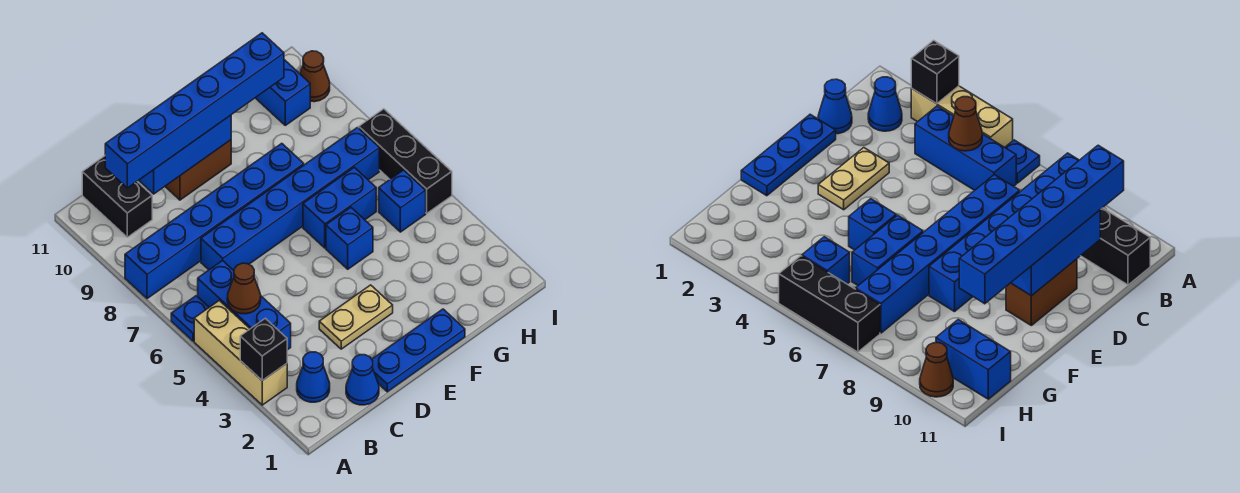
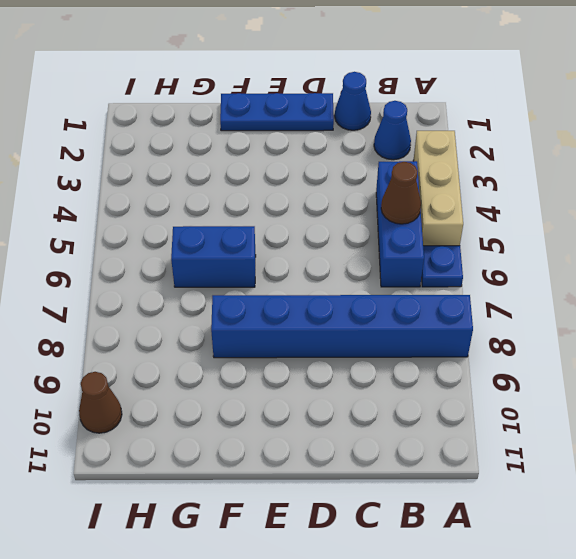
none -> black 1x2 brick [82,156,152,237]
none -> blue 1x6 brick [201,128,379,270]
none -> tan 1x2 plate [319,285,393,349]

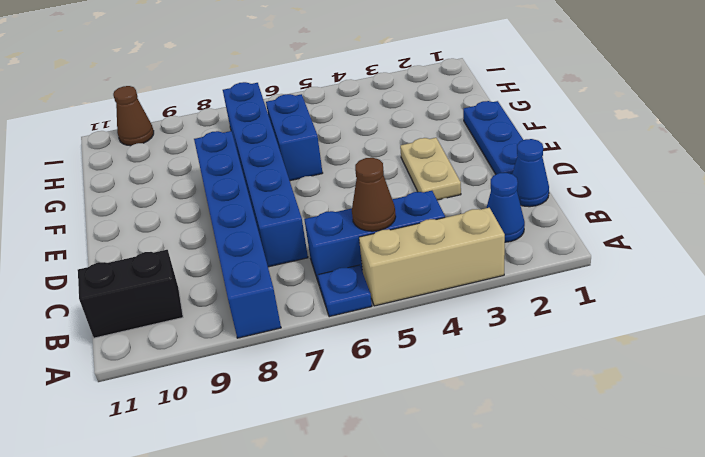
none -> brown 1x2 brick [165,140,231,200]
none -> blue 1x1 brick [326,207,373,269]
none -> blue 1x1 brick [379,170,426,232]

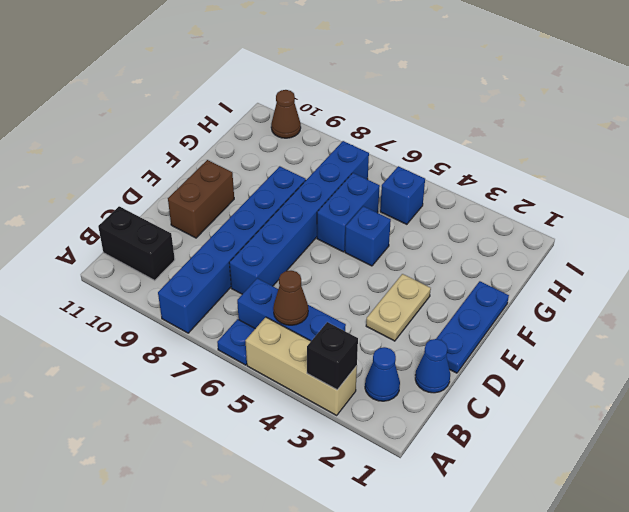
none -> blue 1x2 brick [256,60,310,125]
none -> black 1x3 brick [359,109,452,213]
none -> blue 1x3 brick [139,115,231,194]

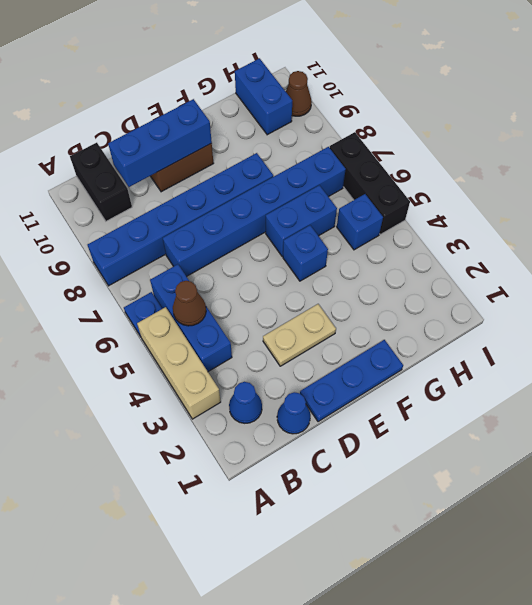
none -> black 1x1 brick [240,318,287,380]
none -> blue 1x6 brick [105,33,284,188]

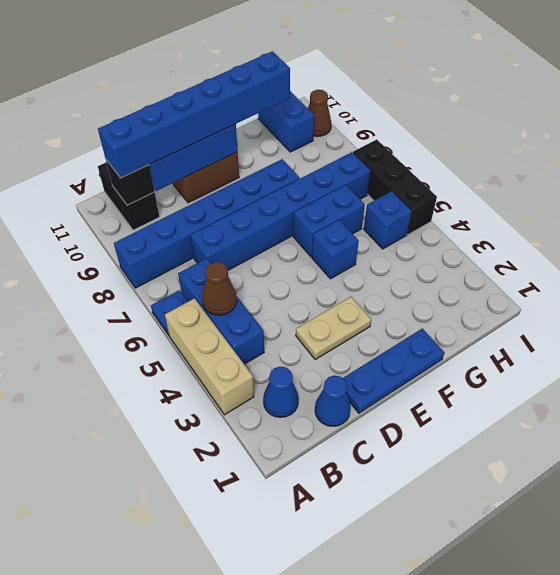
black 1x1 brick [106,160,155,205] -> black 1x1 brick moved to [240,318,287,380]

